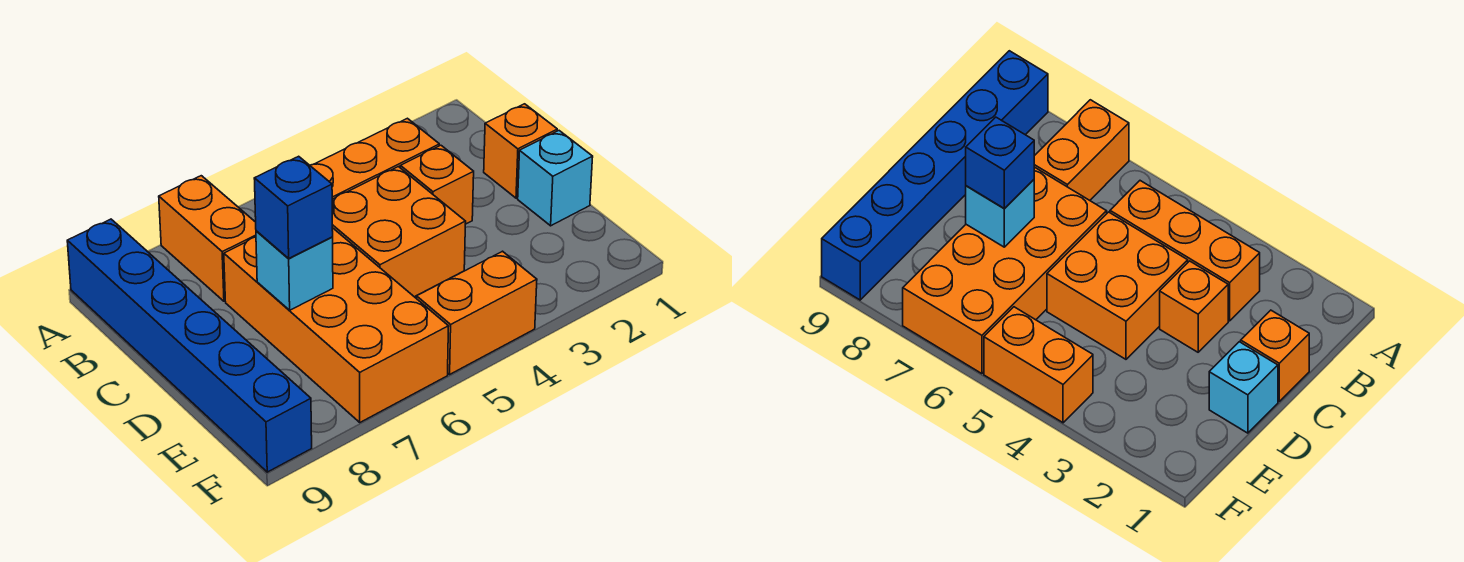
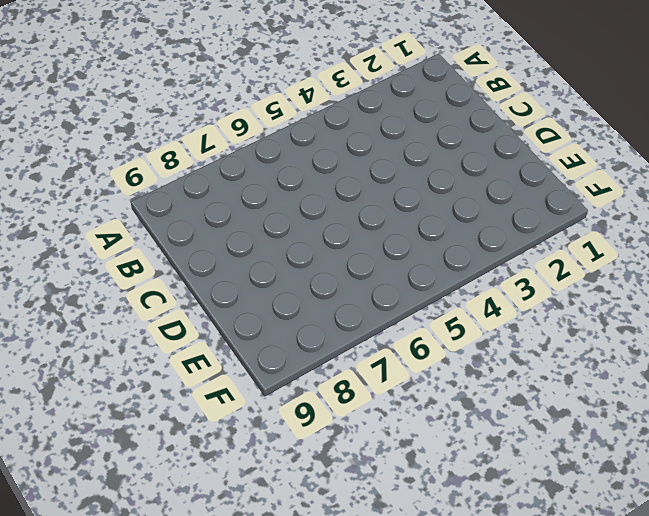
none -> orange 1x2 brick [159,176,256,301]
none -> blue 1x6 brick [67,219,312,472]

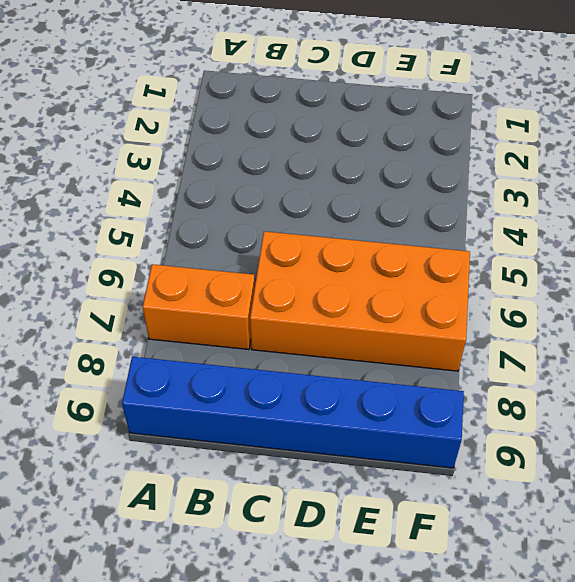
none -> orange 1x3 brick [310,118,439,199]
none -> orange 1x1 brick [484,104,557,198]

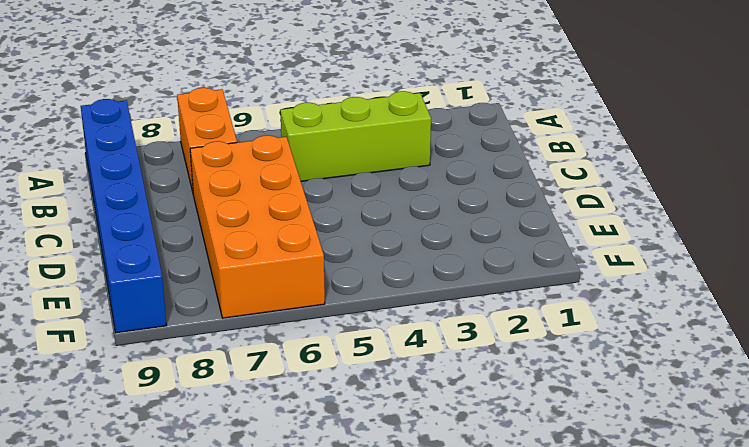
lime 1x3 brick [280,91,431,181] -> orange 1x3 brick [310,118,439,199]
none -> orange 1x1 brick [484,104,557,198]
none -> orange 1x1 brick [400,145,474,224]

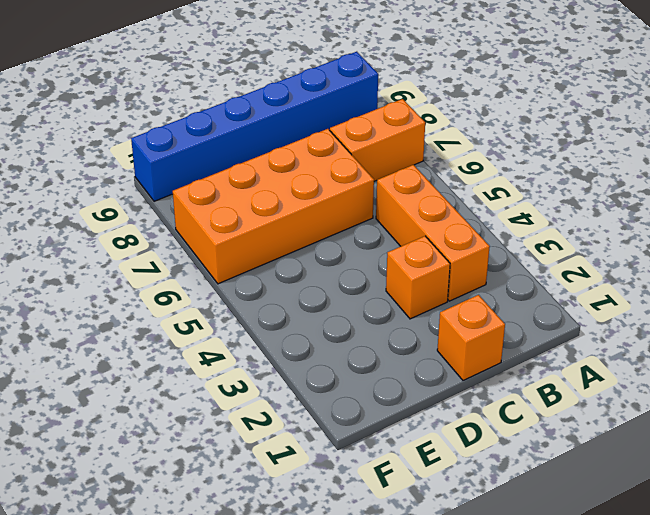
none -> orange 2x2 brick [332,167,466,297]
none -> cyan 1x1 brick [518,131,593,226]

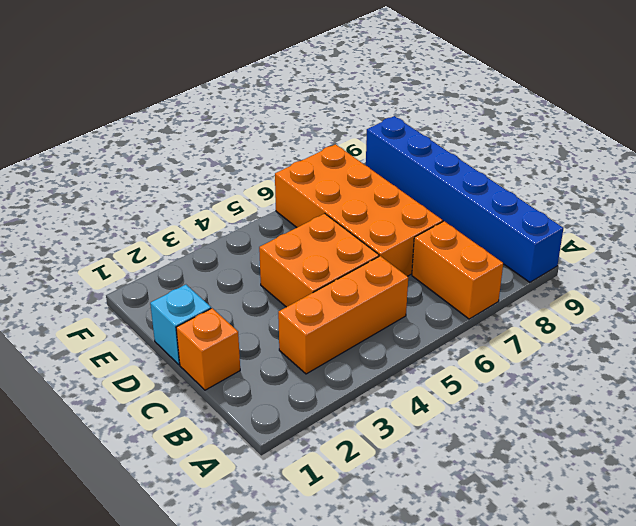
none -> orange 1x1 brick [400,145,474,224]
none -> orange 1x2 brick [417,251,537,374]

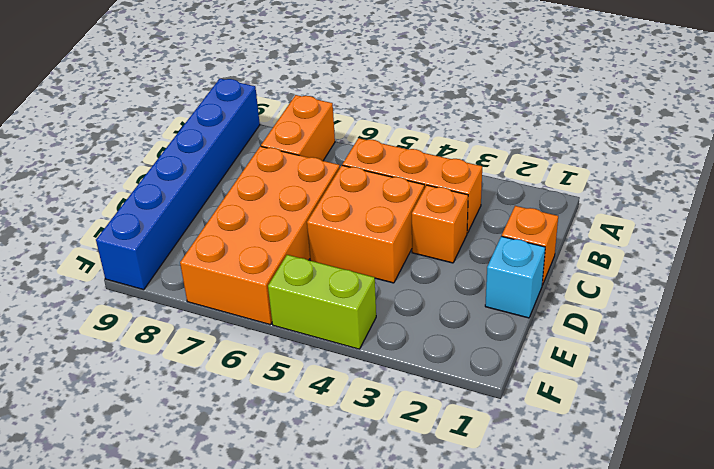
lime 1x2 brick [268,255,376,349] -> orange 1x2 brick [417,251,537,374]
none -> cyan 1x1 brick [256,231,333,310]
none -> blue 1x1 brick [254,156,333,259]

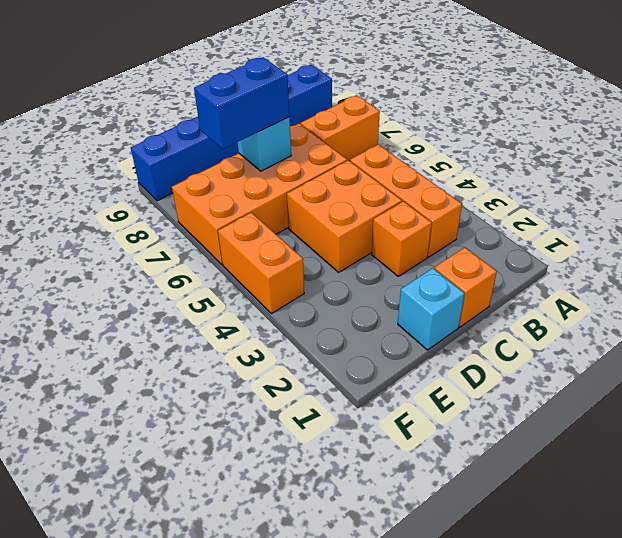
blue 1x2 brick [194,57,289,149] -> blue 1x1 brick [254,156,333,259]

